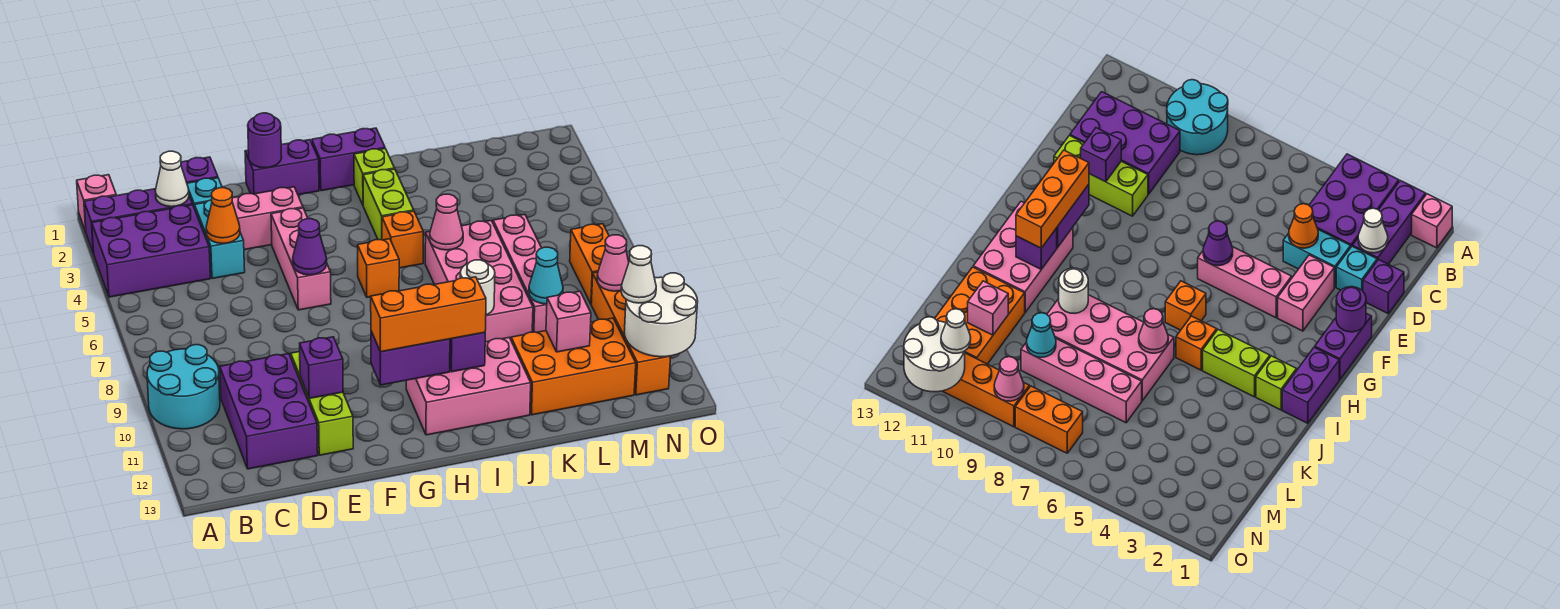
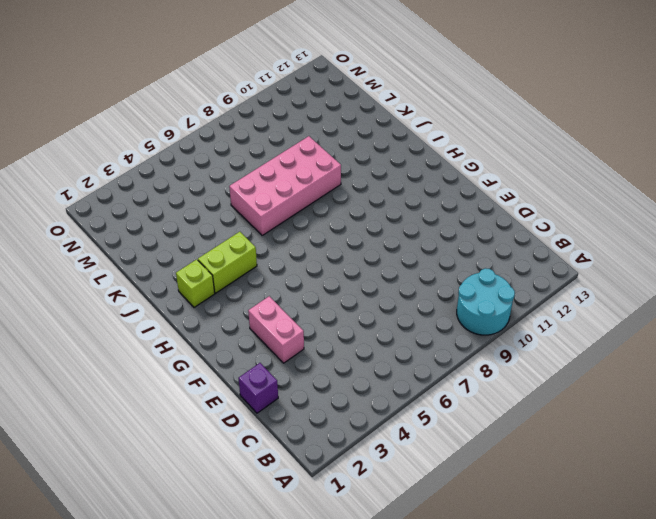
none -> pink 1x1 brick [77,175,116,231]
none -> purple 1x3 brick [84,189,192,253]
none -> purple 2x3 brick [92,205,210,297]
none -> purple 2x3 brick [220,354,318,469]

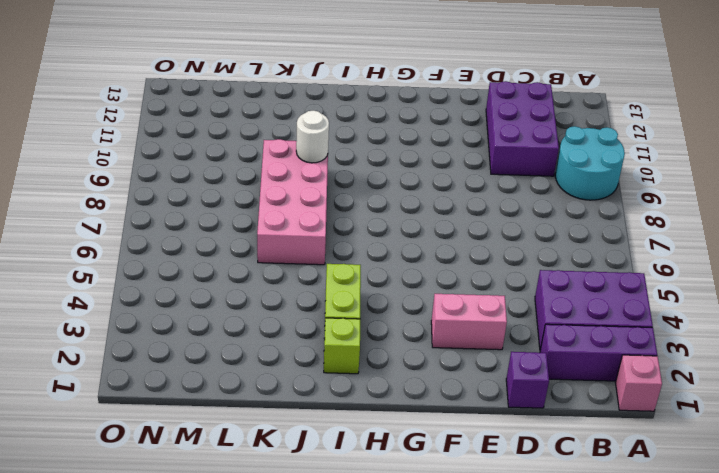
none -> cyan 1x1 brick [187,178,222,209]
none -> cyan 1x2 brick [195,200,245,279]
none -> lime 1x3 brick [291,352,353,455]
none -> purple 1x2 brick [245,140,319,195]

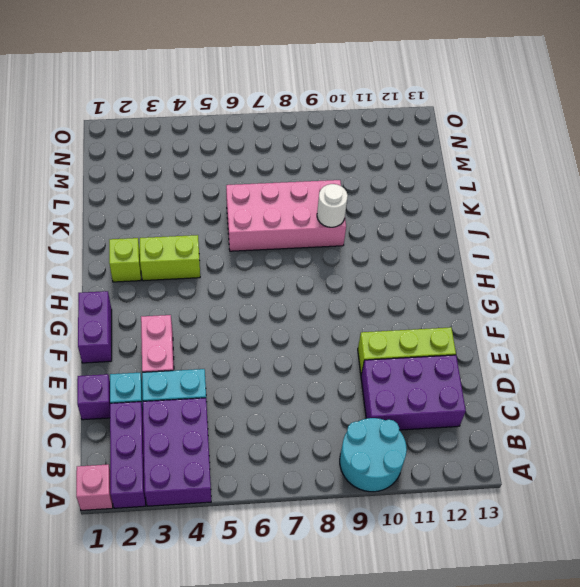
none -> pink 1x3 brick [271,208,331,310]
none -> purple 1x2 brick [312,128,385,191]
none -> orange 1x1 brick [358,239,399,297]
none -> pink 2x3 brick [406,338,531,435]

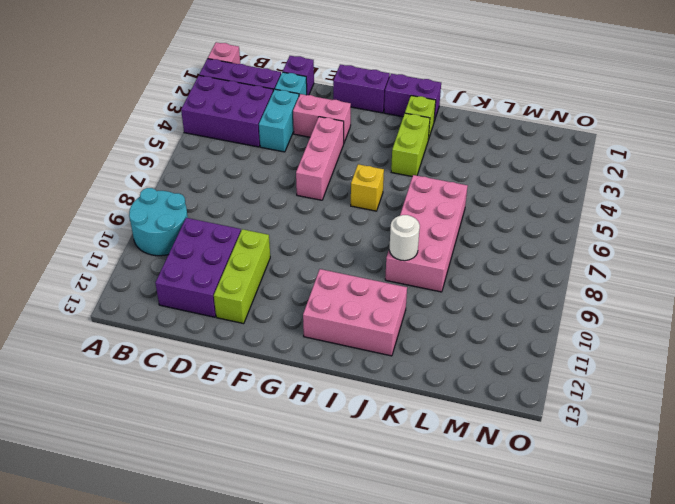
yellow 1x1 brick [351,164,384,211] -> orange 1x1 brick [358,239,399,297]
none -> orange 1x1 brick [382,211,423,268]
none -> orange 2x3 brick [511,318,636,415]
none -> pink 1x4 brick [493,214,547,332]
none -> orange 1x2 brick [570,224,609,304]

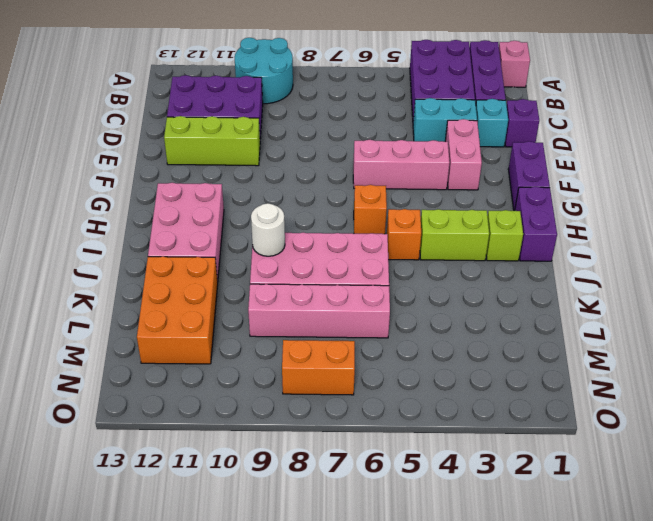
none -> orange 1x4 brick [591,272,671,395]
none -> white 1x1 cone [155,151,189,207]
none -> orange 1x1 cone [206,188,240,243]
none -> purple 1x1 brick [300,337,343,399]

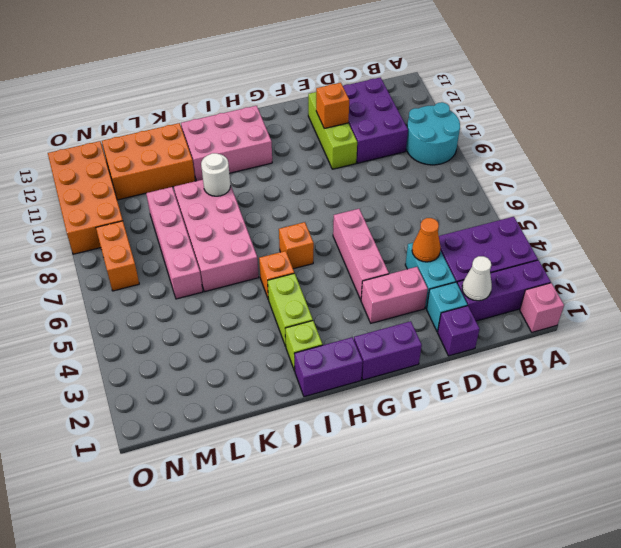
orange 1x1 brick [316,83,349,128] -> purple 1x1 brick [300,337,343,399]
orange 2x4 brick [48,141,123,254] -> orange 1x4 brick [591,272,671,395]
none -> purple 1x1 round brick [248,113,282,168]
none -> purple 1x1 cone [293,219,327,275]
none -> purple 1x2 brick [371,331,450,385]
none -> purple 1x1 brick [450,333,485,372]

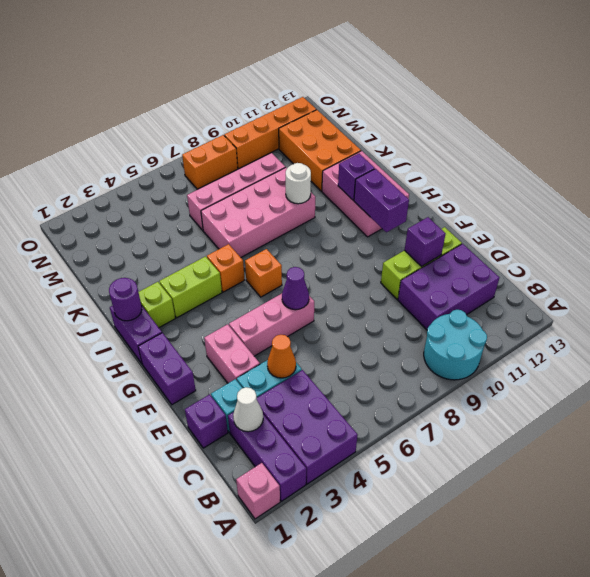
purple 1x1 round brick [109,278,142,321] -> purple 1x1 round brick moved to [248,113,282,168]
none -> pink 1x1 cone [430,194,463,250]
none -> cyan 1x1 cone [529,247,563,304]
none -> pink 1x1 brick [546,291,591,352]
none -> pink 1x1 cone [597,235,629,291]

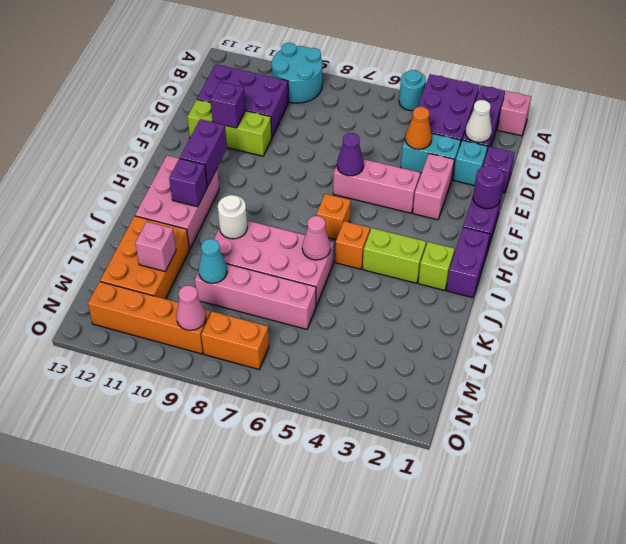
cyan 1x1 round brick [399,70,426,111] -> none
none -> white 2x2 round brick [624,273,698,357]
none -> orange 1x3 brick [371,277,486,352]
none -> white 1x1 cone [621,246,656,303]

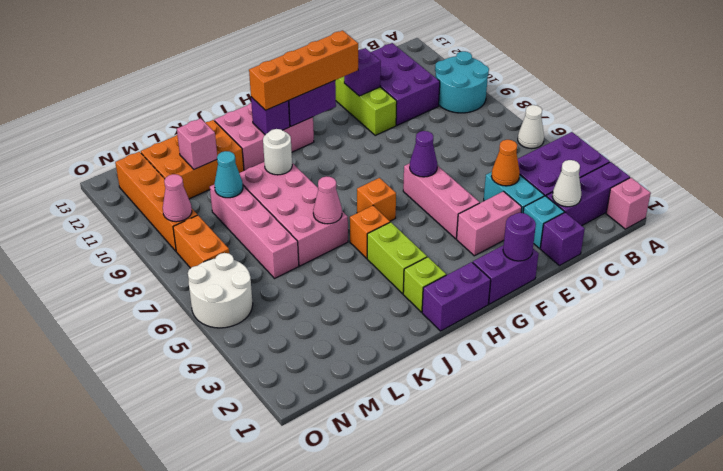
white 1x1 cone [518,105,544,149] -> white 1x1 cone moved to [621,246,656,303]
orange 1x4 brick [249,30,358,110] -> orange 1x3 brick [371,277,486,352]
white 2x2 round brick [188,253,253,328] -> white 2x2 round brick moved to [624,273,698,357]

